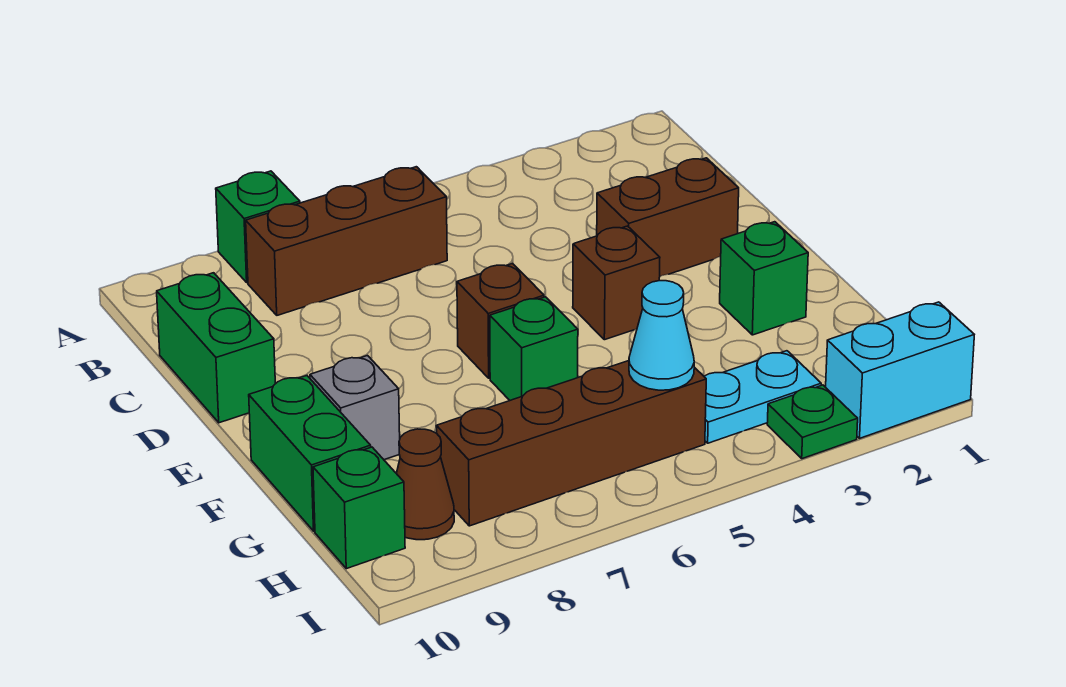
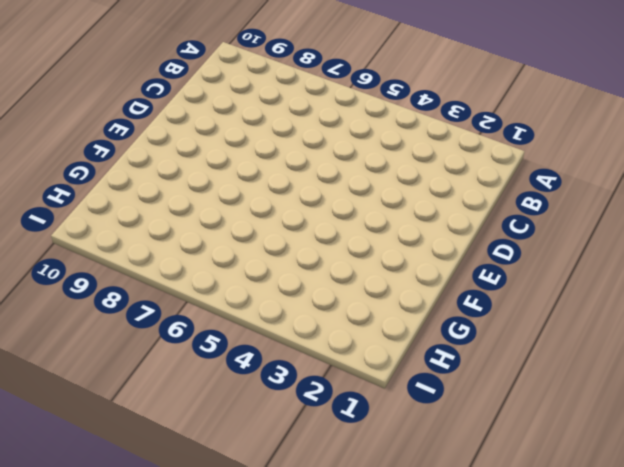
none -> green 1x1 brick [216,171,300,283]
none -> brown 1x3 brick [246,167,447,315]
none -> green 1x2 brick [157,273,275,423]

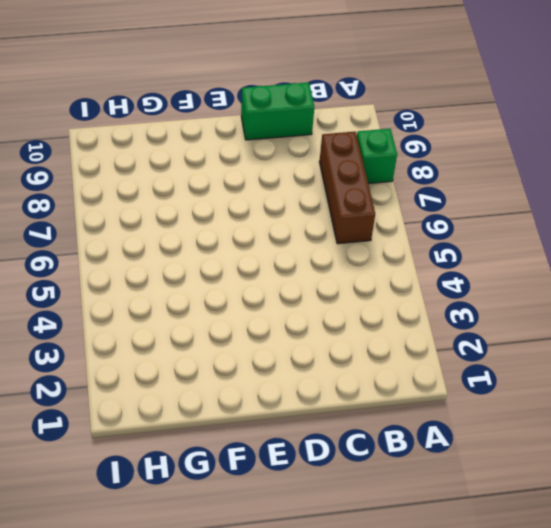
none -> brown 1x2 brick [597,158,739,276]
none -> brown 1x1 brick [573,226,660,340]
none -> brown 1x1 brick [457,264,544,378]

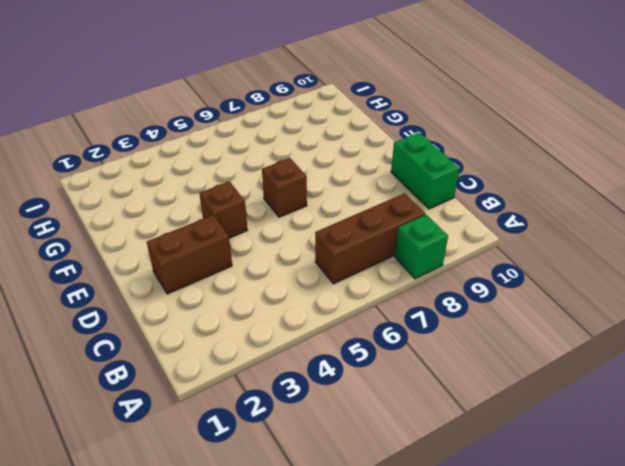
none -> green 1x1 brick [720,222,808,335]
none -> green 1x1 brick [490,297,578,400]
none -> grey 1x1 brick [310,356,400,460]

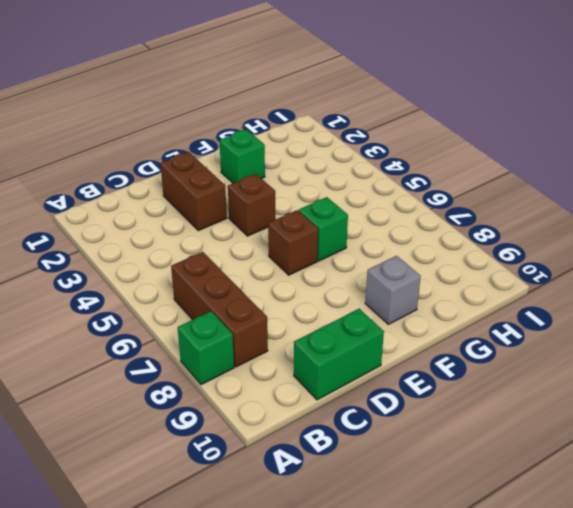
none -> green 1x2 brick [249,376,371,531]
none -> cyan 1x2 plate [704,351,821,443]
none -> brown 1x4 brick [436,361,706,526]

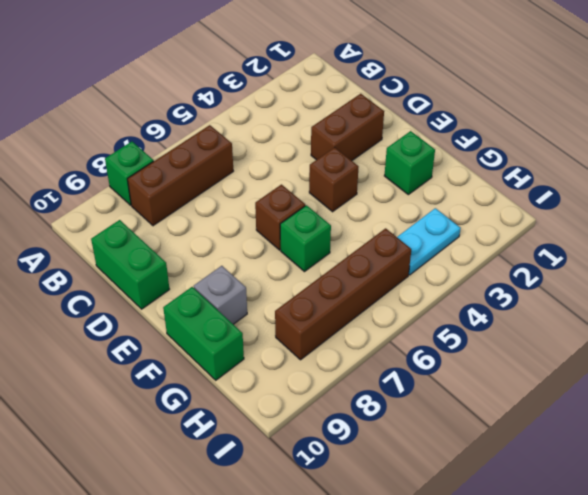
none -> brown 1x1 cone [396,429,454,540]
none -> green 1x1 brick [313,447,405,569]
none -> cyan 1x2 brick [826,302,974,438]

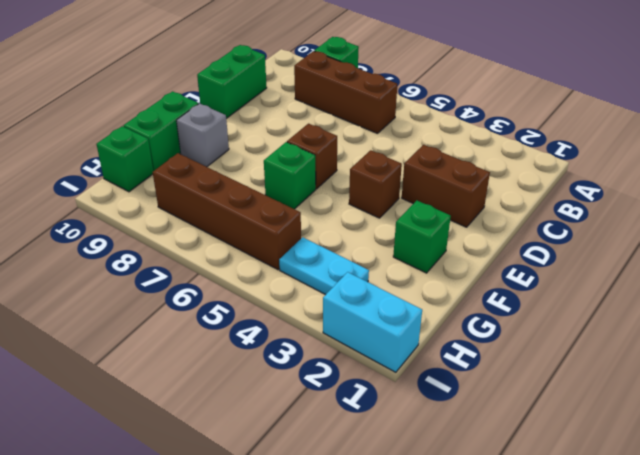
none -> brown 1x1 cone [396,429,454,540]
none -> green 1x1 plate [767,385,858,459]
none -> cyan 1x1 cone [629,281,694,390]

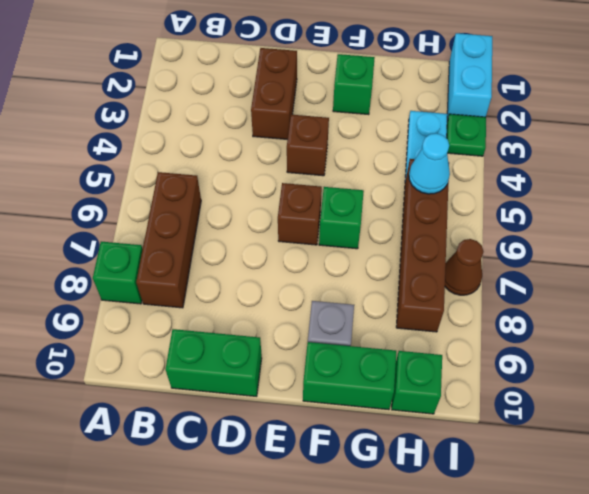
brown 1x1 cone [445,239,483,295] -> brown 1x1 cone moved to [396,429,454,540]

